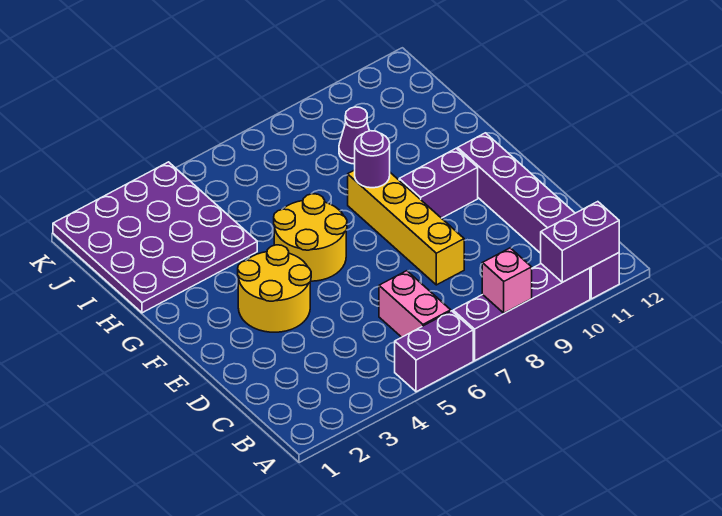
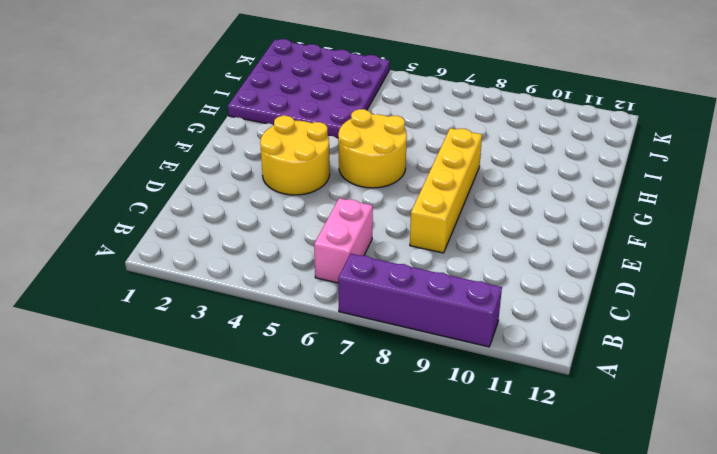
none -> purple 1x2 brick [395,311,473,392]
none -> purple 1x6 brick [458,133,619,299]
none -> purple 1x2 brick [399,148,478,218]

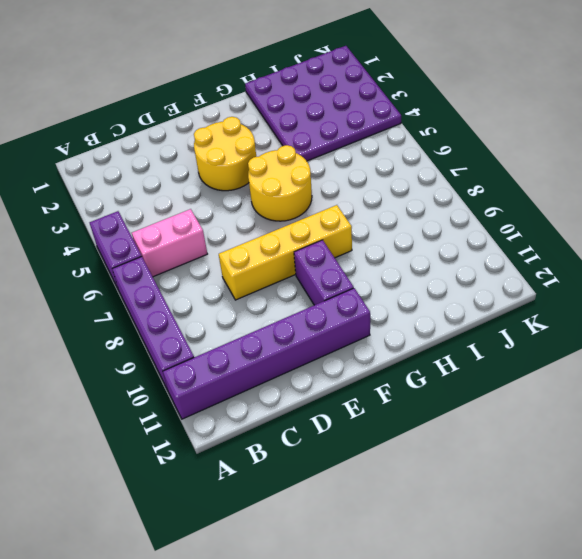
none -> purple 1x1 cone [339,107,369,164]
none -> pink 1x1 brick [482,248,532,313]
none -> purple 1x2 brick [541,202,619,282]

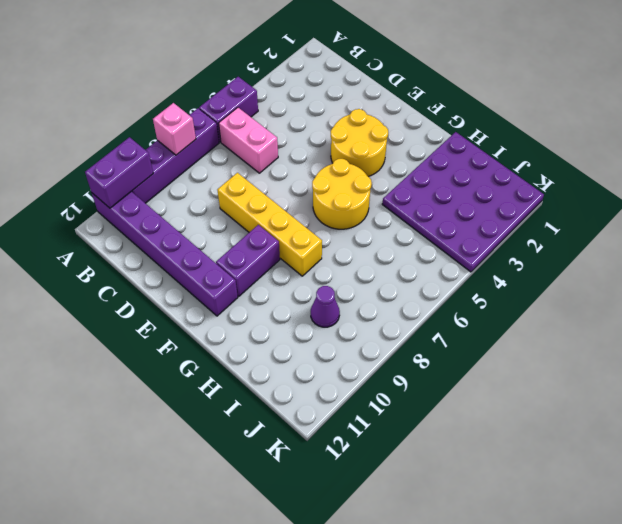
none -> purple 1x1 round brick [355,131,390,188]

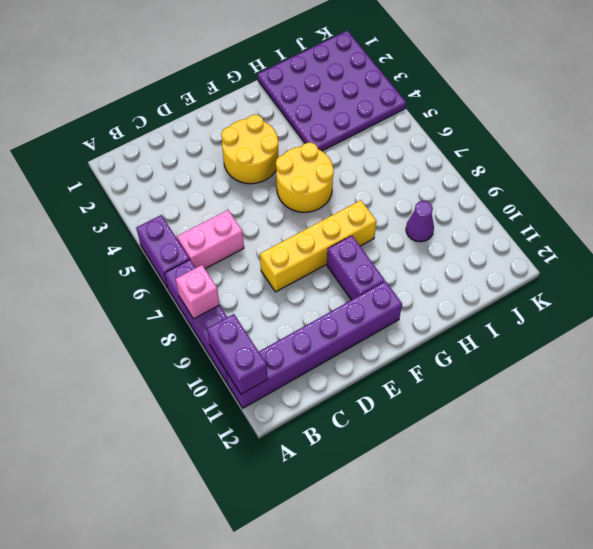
none -> purple 1x1 round brick [355,131,390,188]

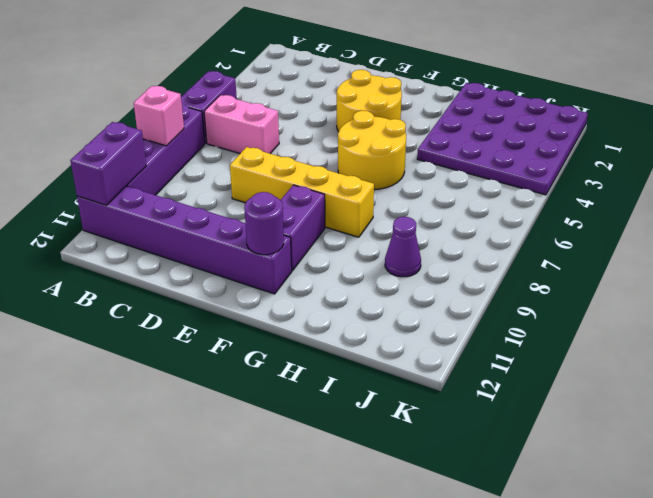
purple 1x1 round brick [244,192,284,255] -> purple 1x1 round brick moved to [355,131,390,188]

